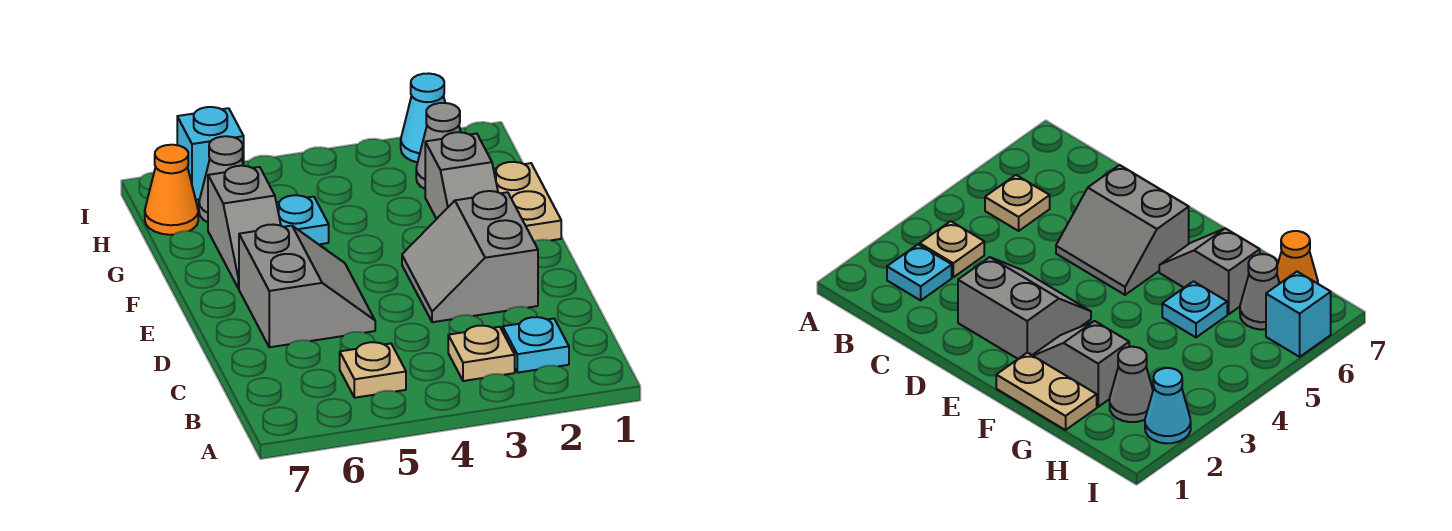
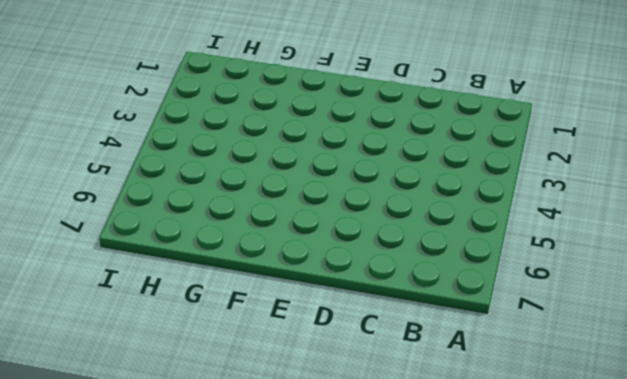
none -> cyan 1x1 plate [503,317,569,373]
none -> tan 1x1 plate [448,326,515,381]
none -> tan 1x1 plate [340,342,406,398]

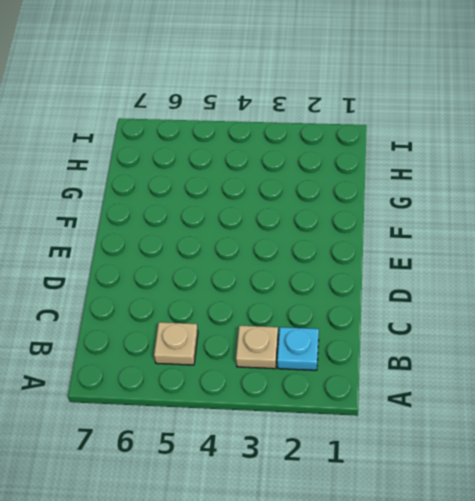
none -> grey 2x2 slope [402,191,538,322]
none -> grey 2x2 slope [239,224,375,347]
none -> tan 1x2 plate [494,162,561,241]

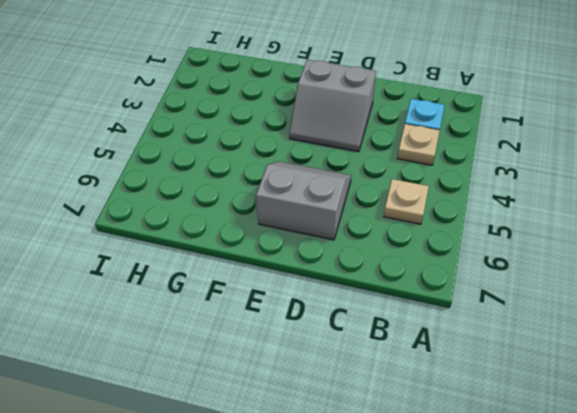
none -> tan 1x2 plate [494,162,561,241]
none -> grey 1x2 slope [425,132,498,219]
none -> grey 1x2 slope [208,166,281,289]

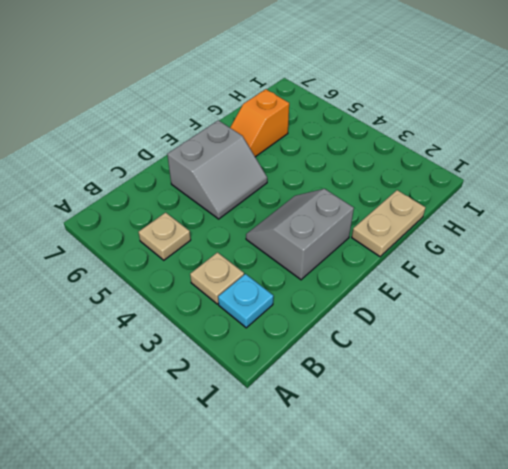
orange 1x2 slope [230,89,289,157] -> grey 1x2 slope [208,166,281,289]
none -> grey 1x2 slope [425,132,498,219]
none -> cyan 1x1 plate [276,195,329,244]
none -> grey 1x1 cone [416,103,461,189]

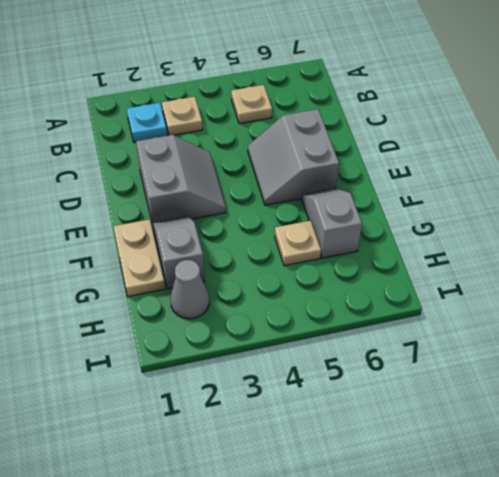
tan 1x1 plate [275,221,321,266] -> cyan 1x1 plate [276,195,329,244]
none -> grey 1x1 cone [199,136,244,222]
none -> orange 1x1 cone [145,145,198,235]
none -> cyan 1x1 cone [401,73,445,162]

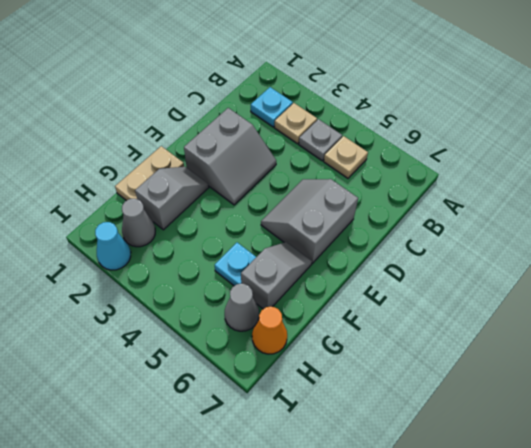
grey 1x1 plate [299,119,342,161] -> none
none -> cyan 1x1 brick [177,107,244,200]

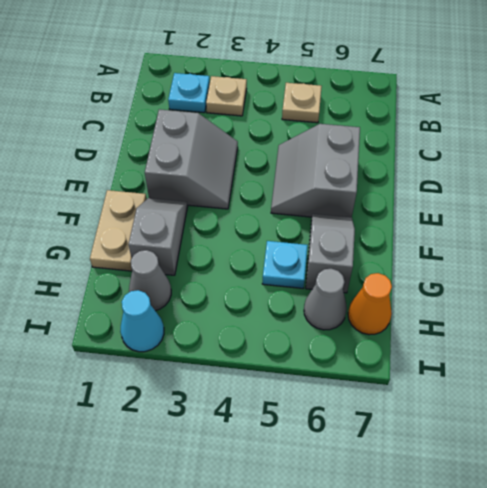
none -> cyan 1x1 brick [177,107,244,200]

